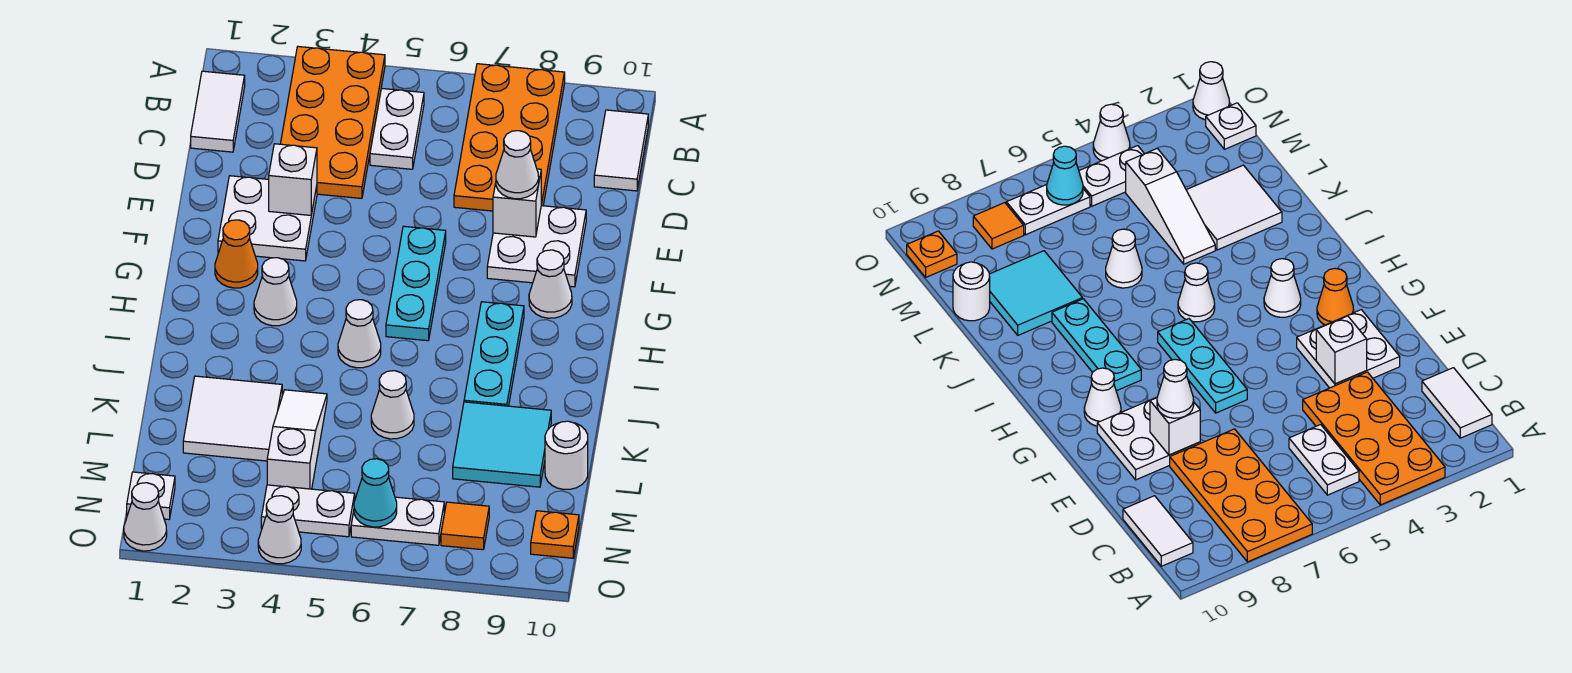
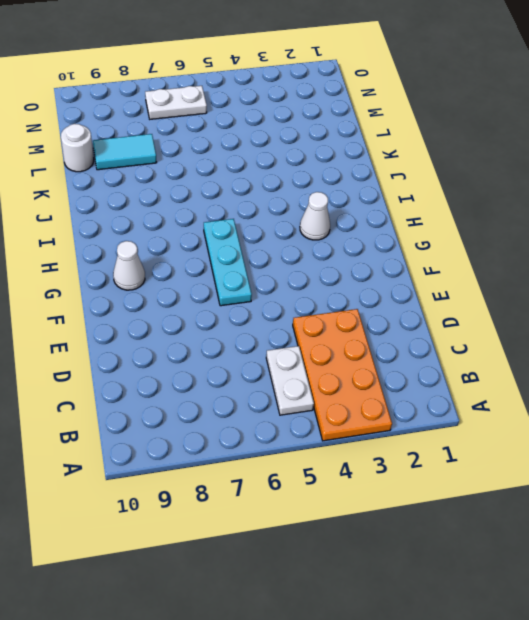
cyan 1x2 tile [93,134,157,170] -> cyan 2x2 tile [453,402,551,487]
none -> orange 2x4 plate [454,64,565,211]
none -> white 1x2 tile [191,71,245,152]
none -> white 1x2 tile [594,110,648,191]

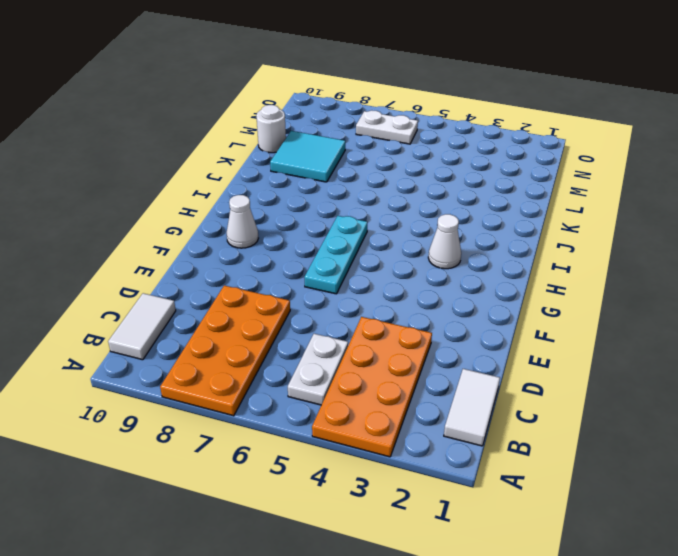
none -> white 2x2 plate [218,176,317,261]
none -> white 2x2 plate [487,206,586,287]
none -> orange 1x1 cone [215,220,258,288]

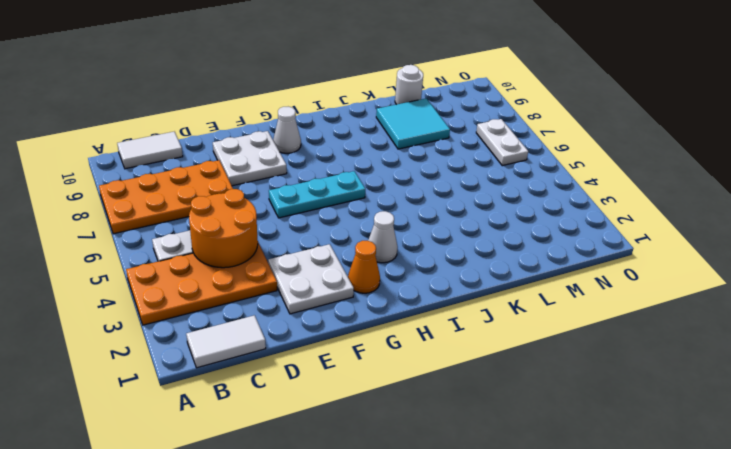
orange 2x2 round brick [189,189,258,268] -> none
none -> cyan 1x3 plate [464,302,524,406]
none -> white 1x1 cone [338,300,381,368]
none -> white 2x2 tile [183,376,282,461]

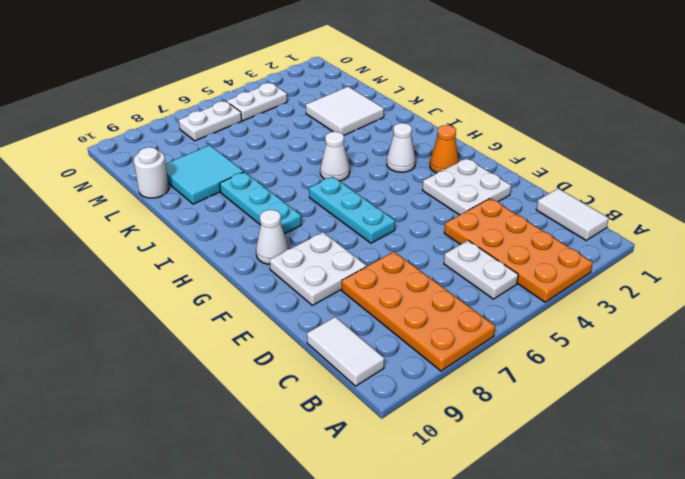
none -> white 1x3 slope [267,390,327,489]
none -> white 1x1 cone [371,371,414,439]
none -> white 1x1 plate [127,472,175,519]

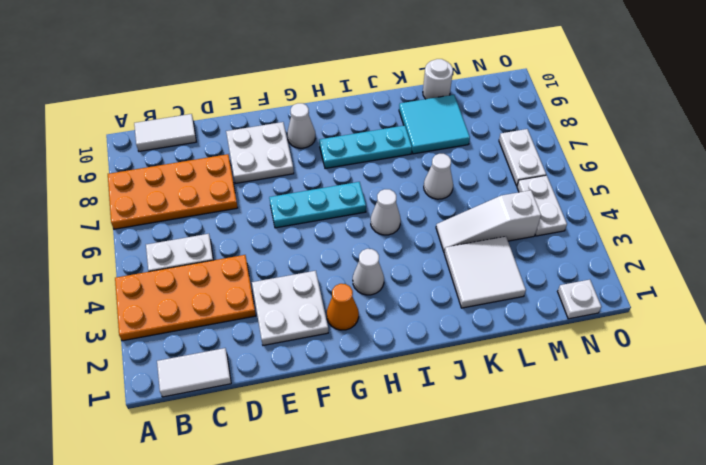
none -> orange 1x1 tile [441,502,489,550]
none -> orange 1x1 plate [531,511,579,558]
none -> white 1x1 cone [124,483,167,551]

